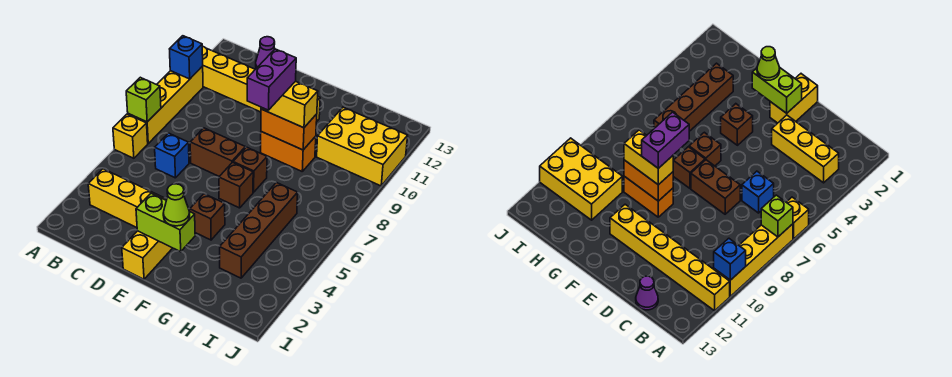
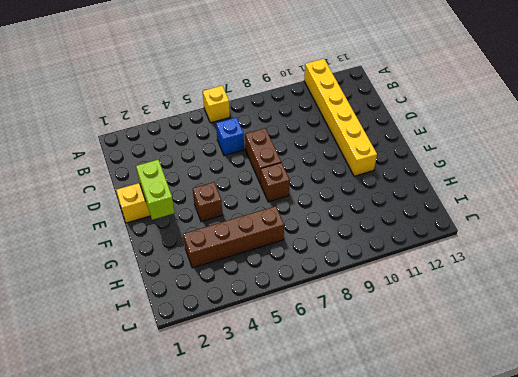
none -> yellow 1x4 brick [128,66,203,143]
none -> yellow 1x3 brick [88,169,166,228]
none -> purple 1x1 cone [256,37,275,68]

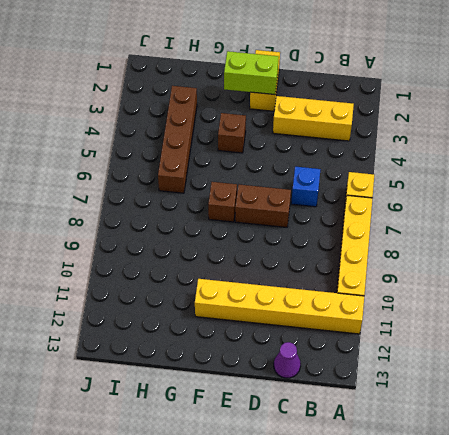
none -> brown 1x1 brick [219,162,253,208]
none -> orange 1x2 brick [261,132,316,171]
none -> yellow 2x3 brick [317,107,408,186]

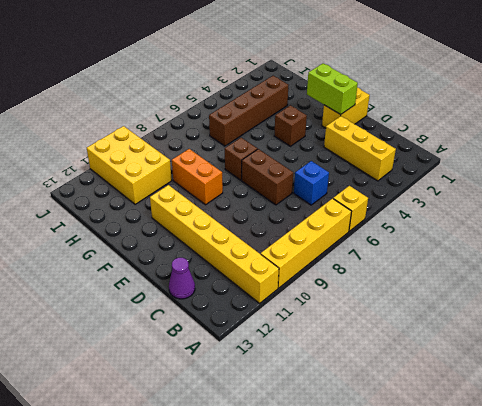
none -> brown 1x1 brick [219,162,253,208]
none -> lime 1x1 brick [126,77,161,122]
none -> blue 1x1 brick [170,36,203,79]

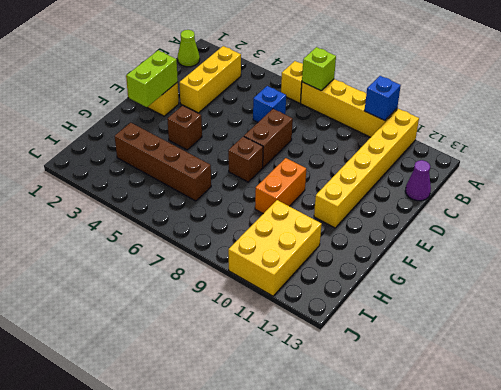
lime 1x1 cone [178,30,200,67] -> lime 1x1 cone moved to [163,184,190,226]
none -> brown 1x1 brick [219,162,253,208]
none -> orange 1x2 brick [261,109,317,150]
none -> yellow 1x2 brick [261,81,318,128]

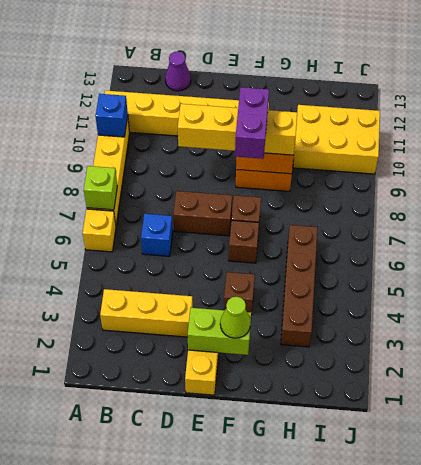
yellow 1x4 brick [178,104,297,155] -> yellow 1x2 brick [261,81,318,128]

